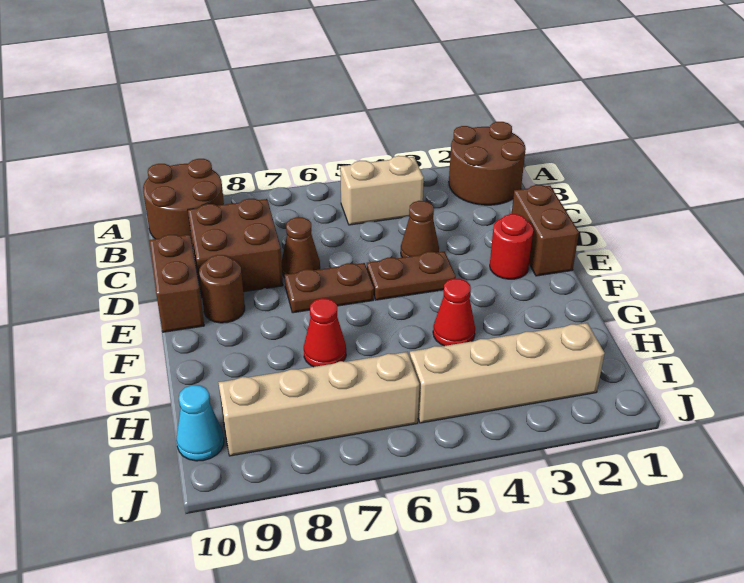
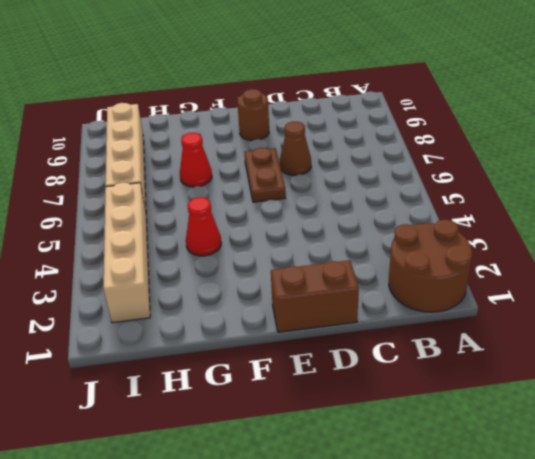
none -> brown 2x2 round brick [143,159,224,247]
none -> tan 1x2 brick [340,156,424,225]
none -> brown 2x2 brick [188,198,283,298]

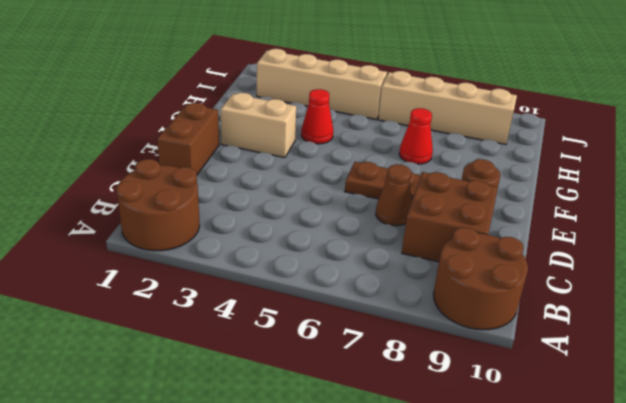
tan 1x2 brick [221,93,296,158] -> tan 1x2 brick moved to [340,156,424,225]
none -> brown 1x1 cone [401,201,439,257]
none -> brown 1x2 brick [149,234,204,332]
none -> red 1x1 round brick [490,214,533,279]

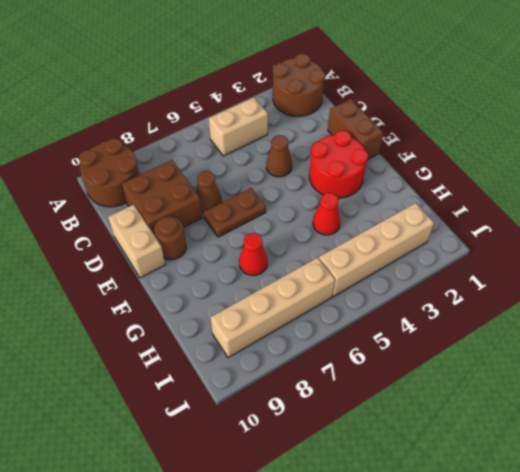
tan 1x2 brick [108,204,165,278] -> brown 1x2 brick [149,234,204,332]
red 2x2 round brick [309,130,368,198] -> red 1x1 round brick [490,214,533,279]
none -> brown 1x2 plate [367,251,456,300]
none -> cyan 1x1 cone [176,385,224,461]

